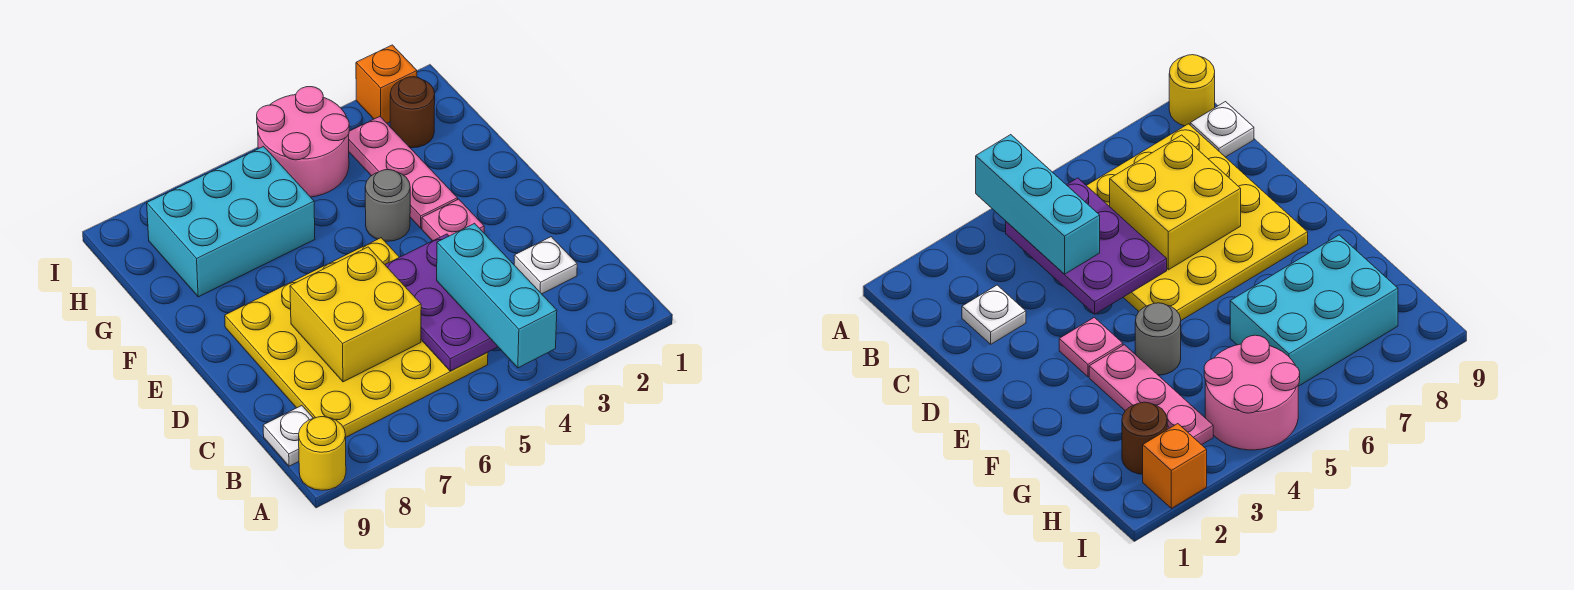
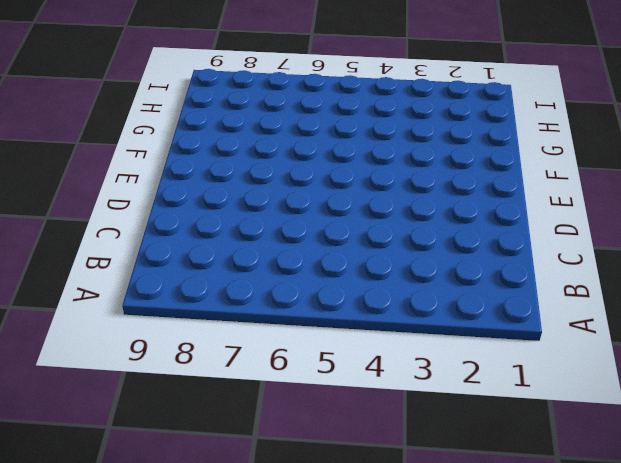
none -> yellow 1x1 round brick [299,417,346,490]
none -> yellow 4x4 plate [225,238,488,437]
none -> white 1x1 plate [263,406,313,466]

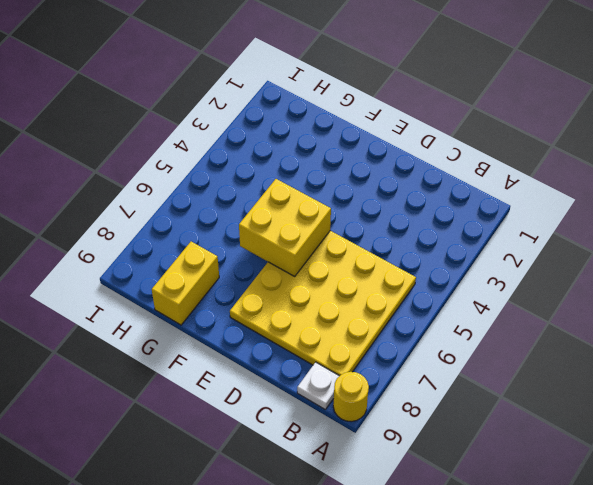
yellow 2x2 brick [239,179,331,276] -> yellow 2x2 brick moved to [290,247,421,382]
yellow 1x2 brick [152,242,219,325] -> cyan 2x3 brick [147,147,315,297]
none -> white 1x1 plate [514,237,577,294]
none -> pink 1x1 plate [422,199,484,241]
none -> pink 1x3 plate [349,117,458,228]

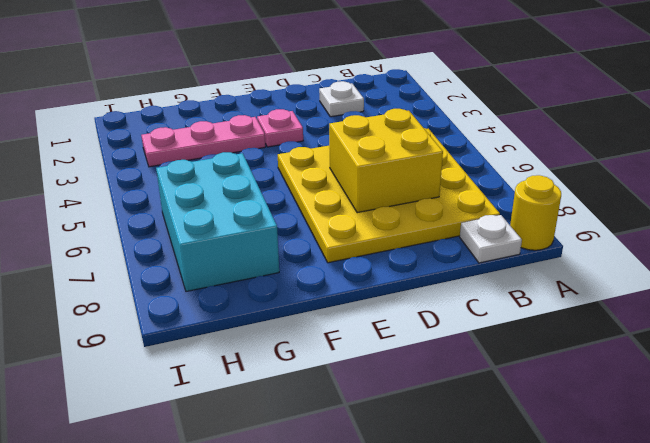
none -> grey 1x1 round brick [365,170,410,241]
none -> brown 1x1 round brick [390,77,435,148]
none -> pink 2x2 round brick [257,87,349,197]

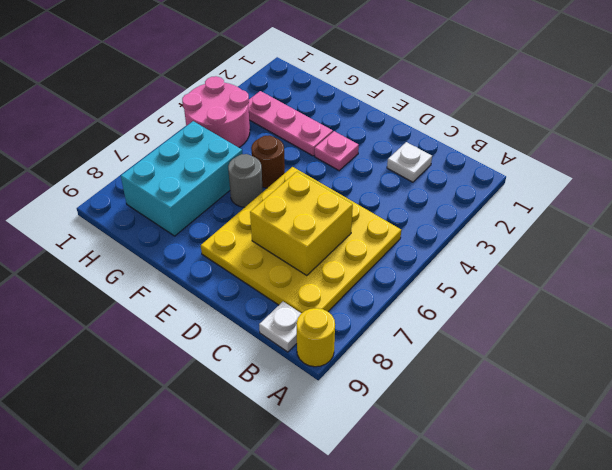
brown 1x1 round brick [251,135,285,188] -> brown 1x1 round brick moved to [390,77,435,148]
grey 1x1 round brick [228,154,263,207] -> grey 1x1 round brick moved to [365,170,410,241]
none -> orange 1x1 brick [356,45,417,123]
none -> purple 2x3 plate [385,234,498,371]
none -> cyan 1x3 brick [437,223,557,368]

